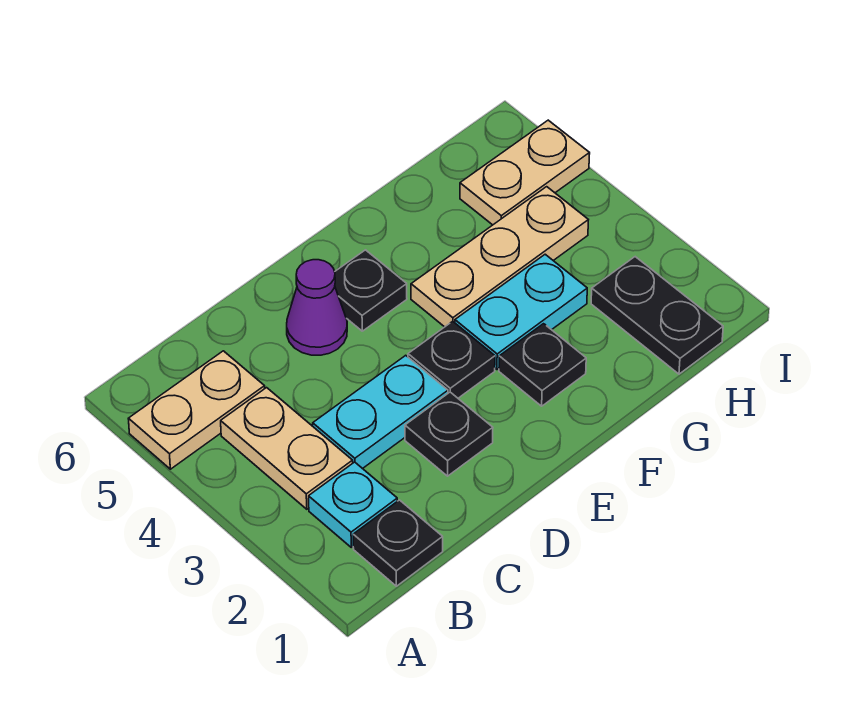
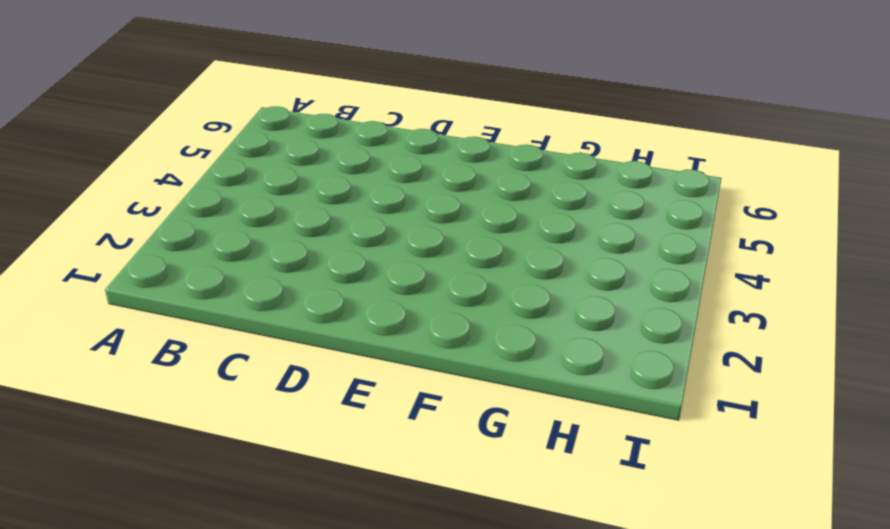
none -> tan 1x2 plate [128,351,265,469]
none -> black 1x1 plate [353,500,443,586]
none -> cyan 1x1 plate [309,462,397,547]

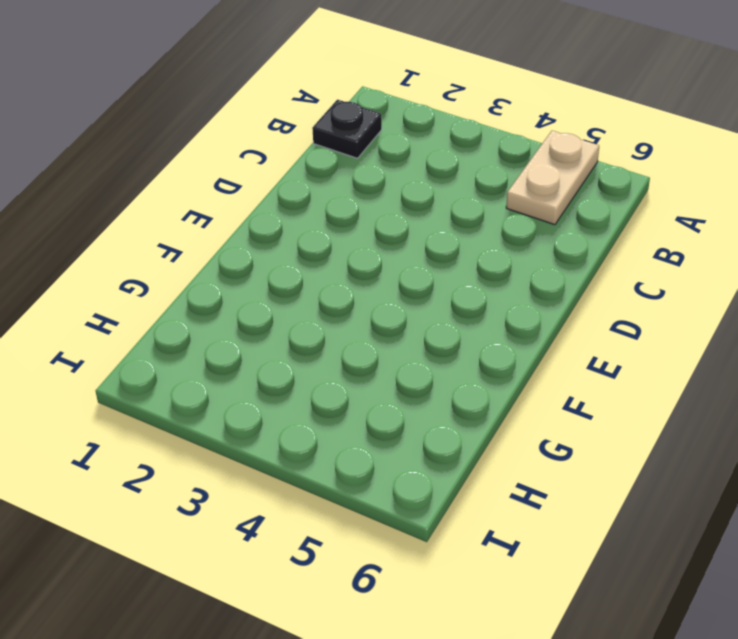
none -> cyan 1x1 plate [309,462,397,547]
none -> tan 1x2 plate [221,388,353,509]
none -> cyan 1x2 plate [313,355,448,469]

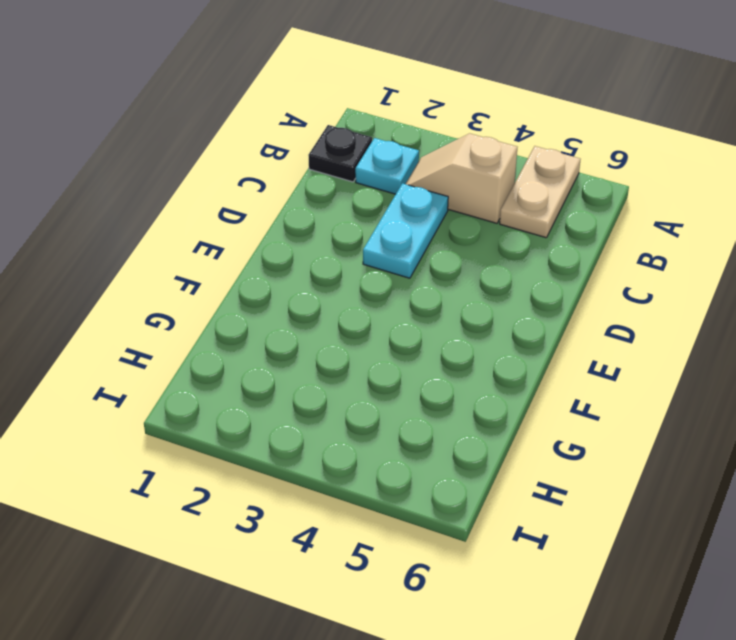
tan 1x2 slope [406,133,517,223] -> tan 1x2 plate [221,388,353,509]
none -> black 1x1 plate [405,392,493,476]
none -> purple 1x1 cone [287,260,347,355]
none -> black 1x1 plate [408,321,495,398]

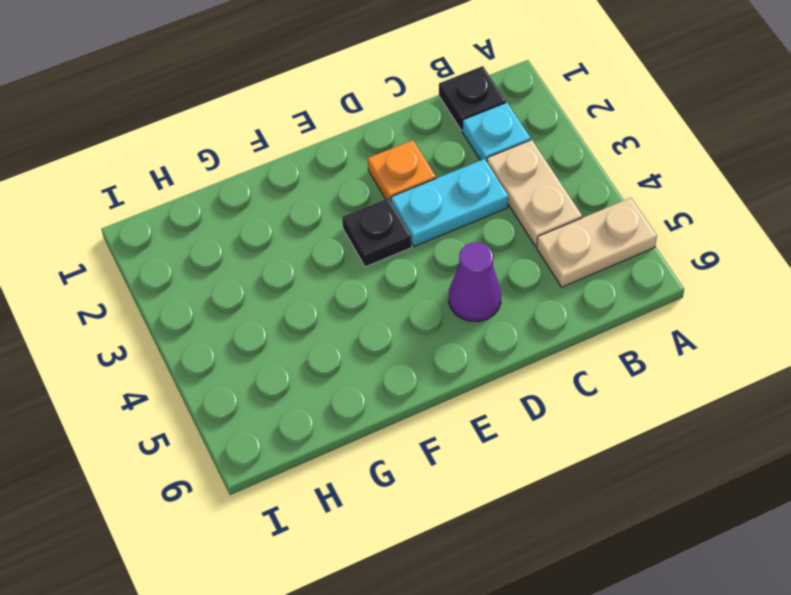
orange 1x1 plate [368,140,436,201] -> black 1x1 plate [405,392,493,476]
none -> black 1x1 plate [335,250,407,331]
none -> black 1x1 plate [499,324,586,406]
none -> cyan 1x2 plate [455,254,587,370]

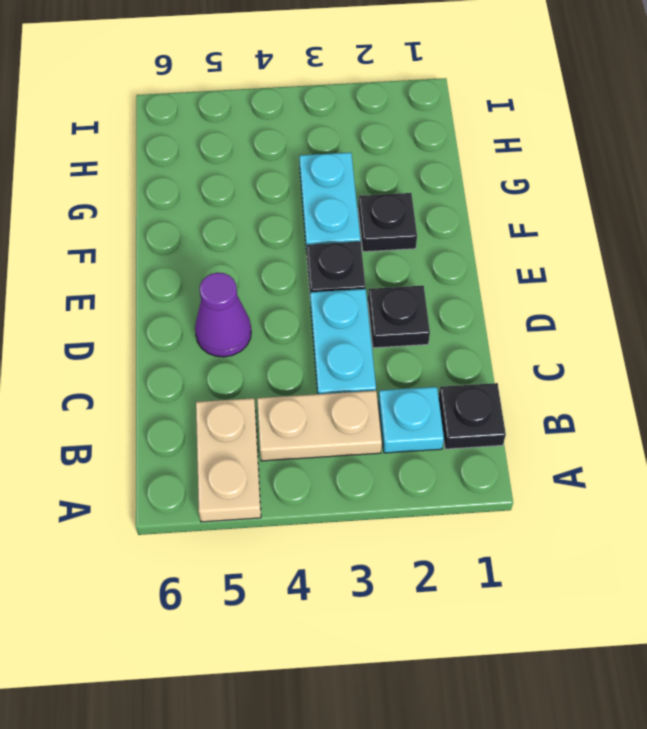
none -> black 1x1 plate [335,250,407,331]
none -> tan 1x3 plate [411,187,588,327]
none -> black 1x2 plate [591,257,723,374]

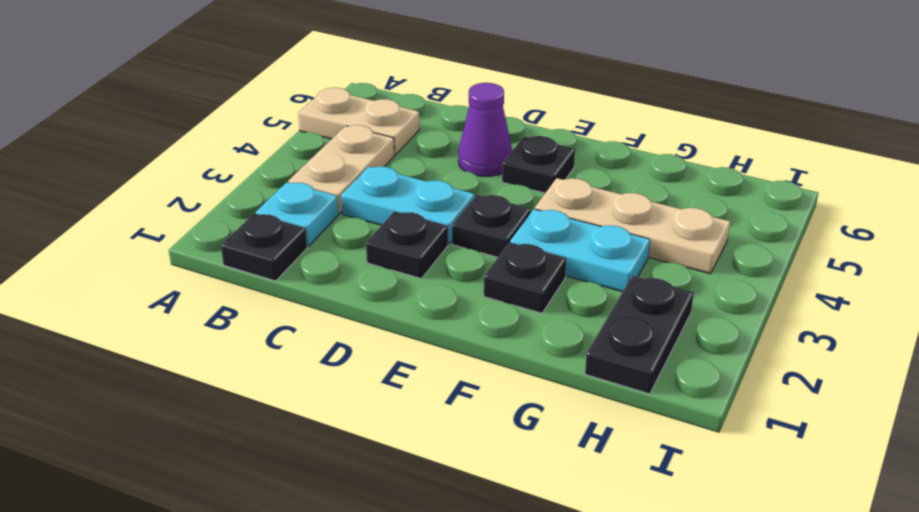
none -> tan 1x2 plate [460,120,590,225]

